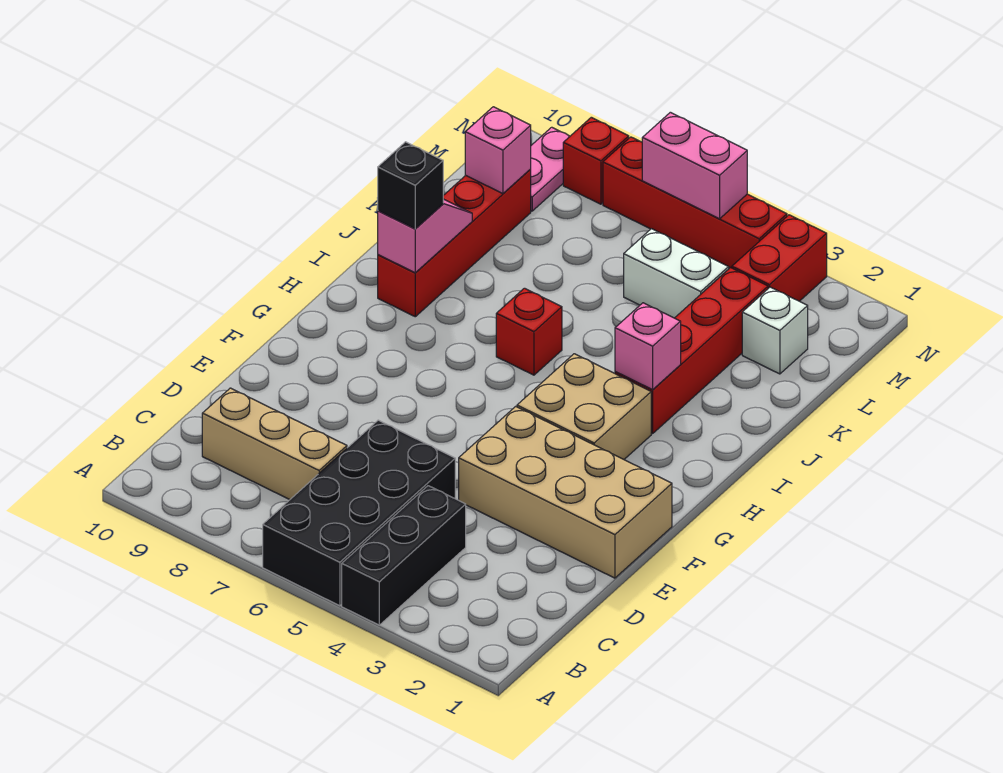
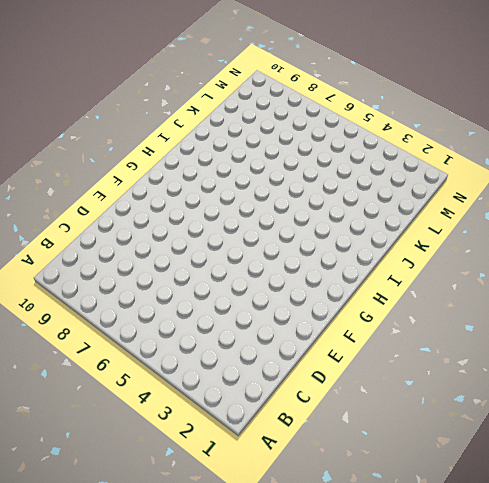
none -> black 1x3 brick [342,486,466,625]
none -> black 2x4 brick [263,420,455,606]
none -> tan 1x3 brick [202,388,347,500]

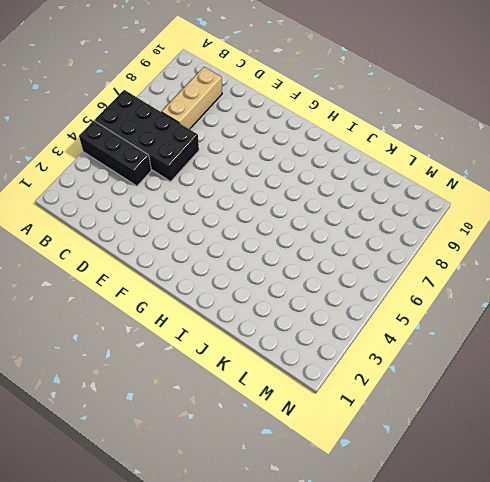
none -> tan 2x4 brick [459,406,672,578]
none -> tan 2x2 brick [517,354,651,459]
none -> red 1x4 brick [615,268,768,434]

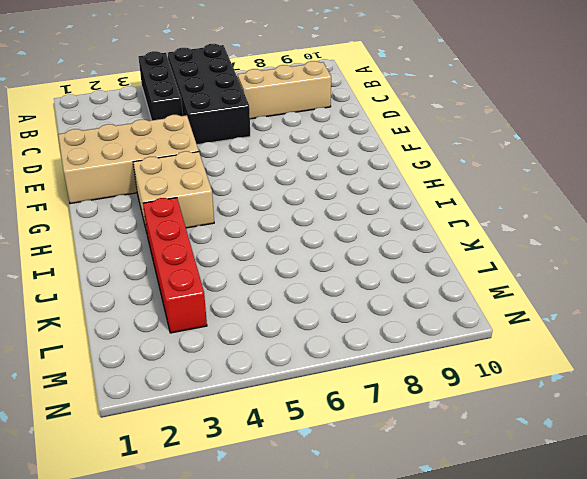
none -> red 1x1 brick [496,288,562,375]
none -> red 1x4 brick [378,169,531,317]
none -> white 1x1 brick [742,287,808,374]

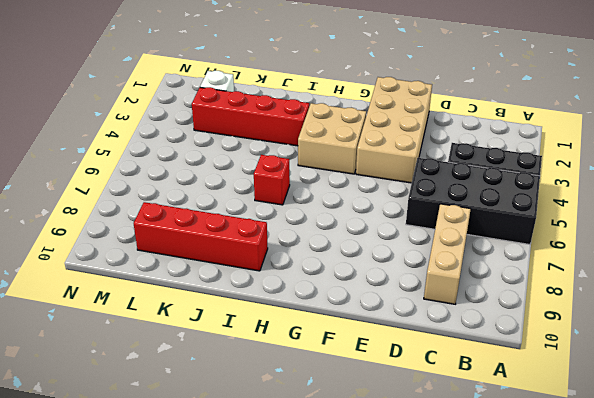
none -> white 1x2 brick [624,229,729,318]
none -> red 1x2 brick [732,215,827,301]
none -> pink 1x2 plate [531,127,570,211]

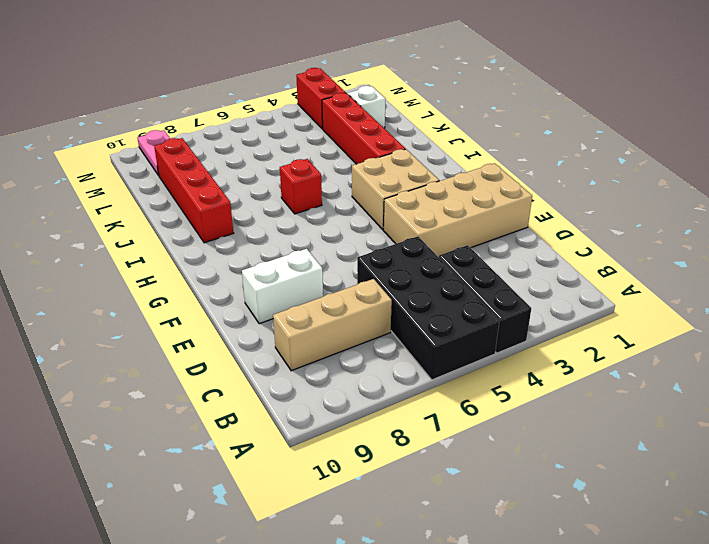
white 1x2 brick [242,249,323,324] -> white 1x2 brick moved to [624,229,729,318]
none -> red 1x4 brick [603,137,787,268]
none -> red 1x1 brick [563,117,629,204]
none -> pink 1x1 brick [615,303,681,390]

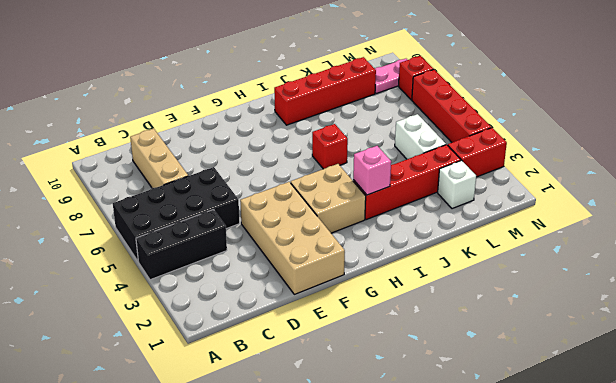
none -> pink 1x2 slope [378,199,472,273]
none -> pink 1x1 brick [465,107,531,194]
none -> pink 1x2 brick [642,112,747,219]

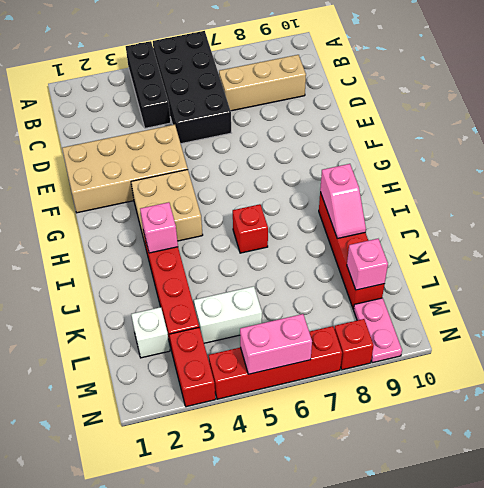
none -> black 1x1 brick [378,142,443,229]

